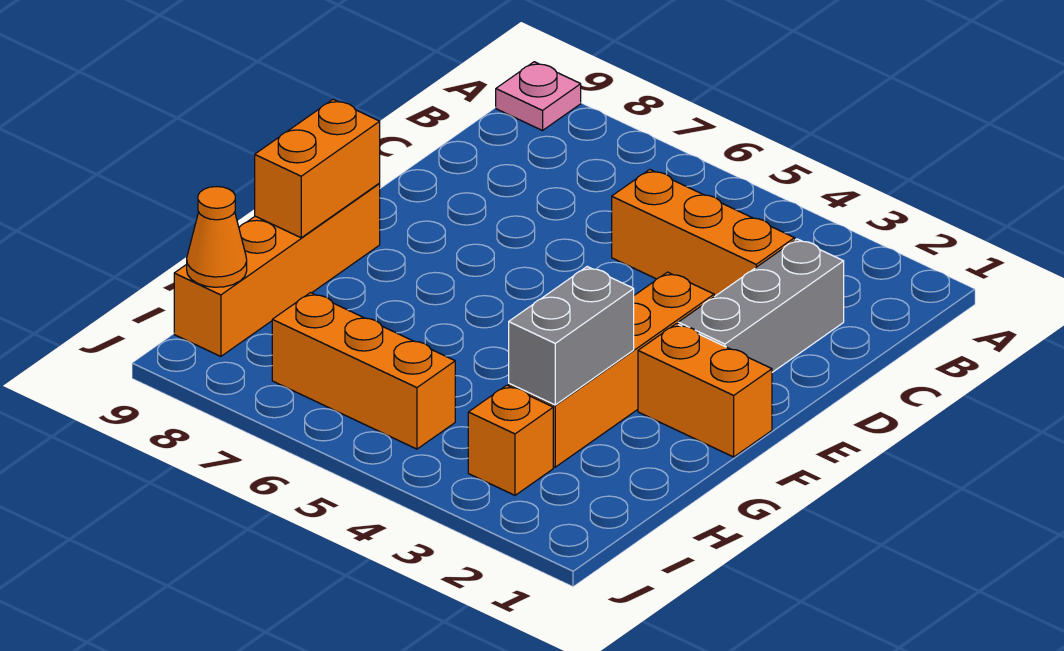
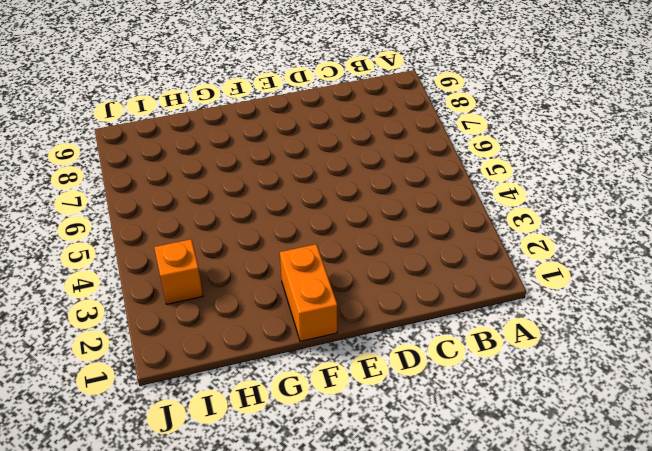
none -> pink 1x1 plate [496,62,581,131]
none -> grey 1x3 brick [678,239,844,372]

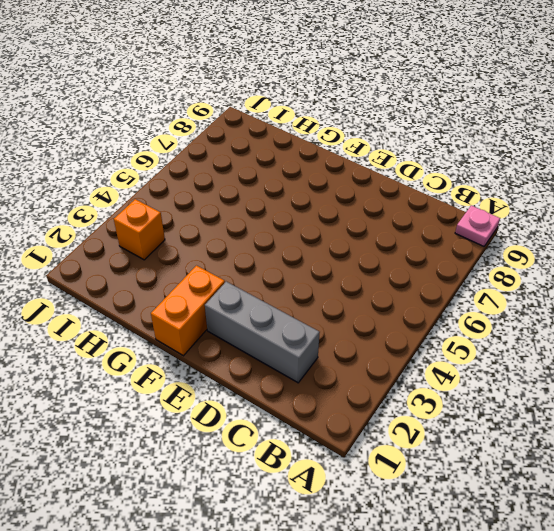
none -> orange 1x3 brick [612,170,795,297]
none -> orange 1x4 brick [509,272,714,467]

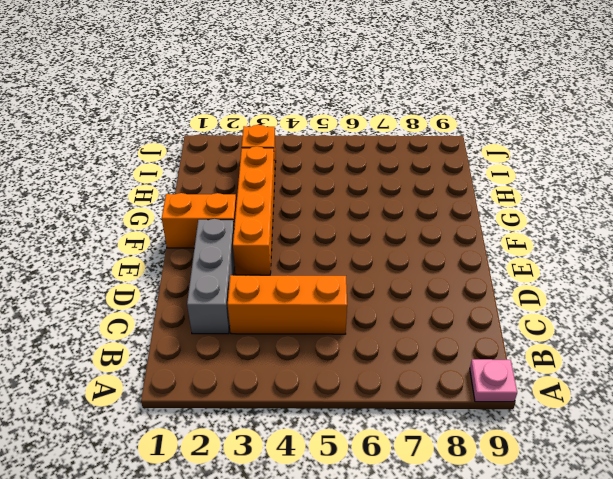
none -> orange 1x4 brick [174,184,380,356]
none -> orange 1x3 brick [272,293,455,449]

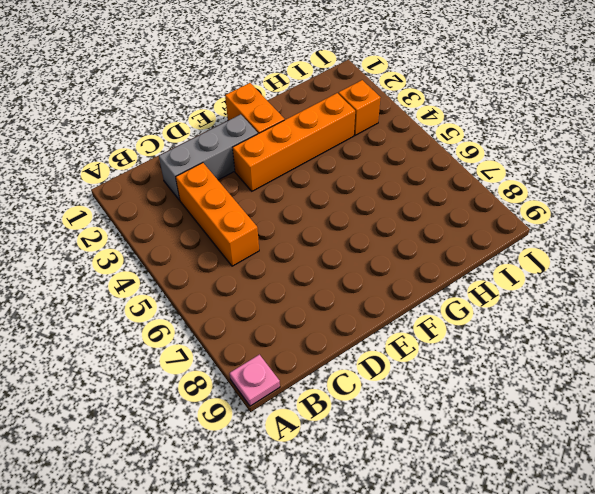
none -> orange 1x4 brick [174,184,380,356]
none -> orange 1x3 brick [272,293,455,449]

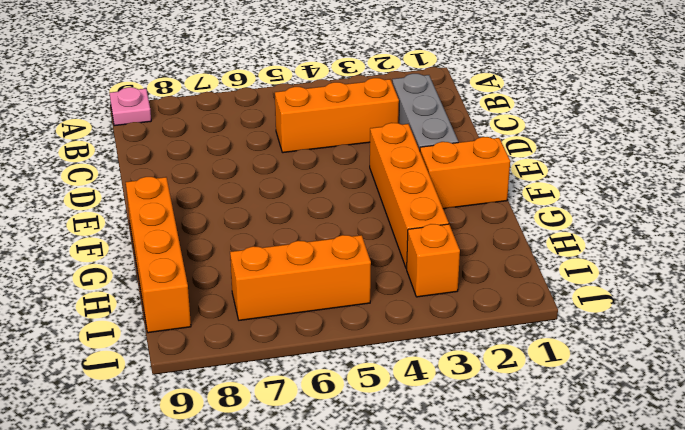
none -> orange 1x2 brick [255,99,380,238]
none -> grey 1x2 brick [509,267,634,405]

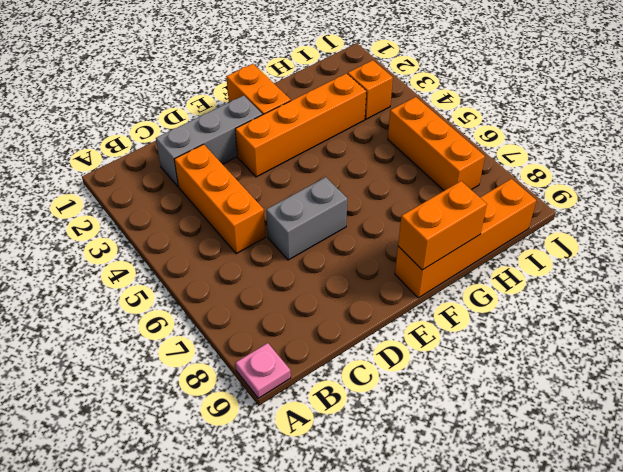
grey 1x2 brick [266,177,347,260] -> grey 1x2 brick moved to [509,267,634,405]
none -> orange 1x1 cone [187,187,247,287]

